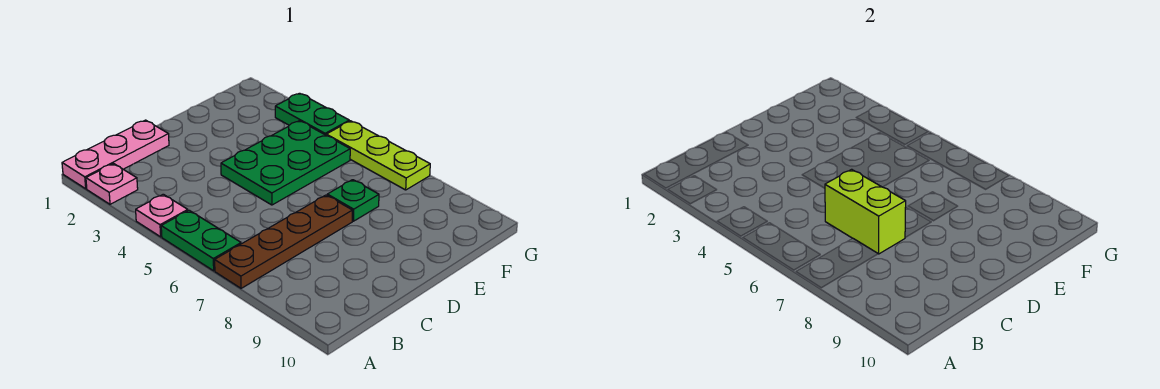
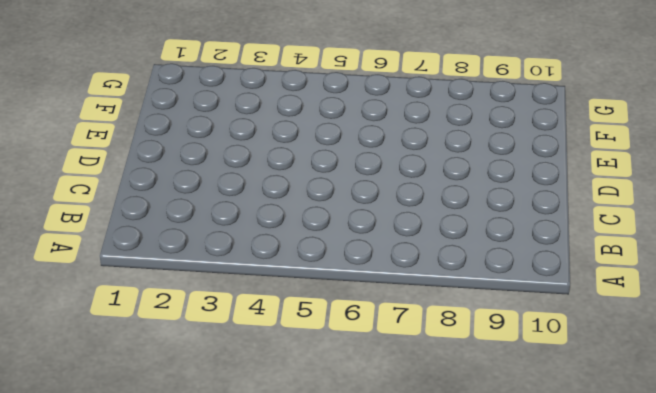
none -> pink 1x3 plate [62,120,169,189]
none -> pink 1x1 plate [86,164,138,204]

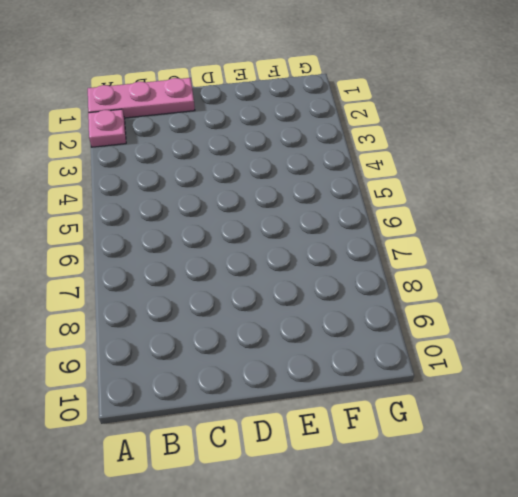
none -> pink 1x1 plate [136,194,188,237]
none -> green 1x2 plate [161,210,241,271]

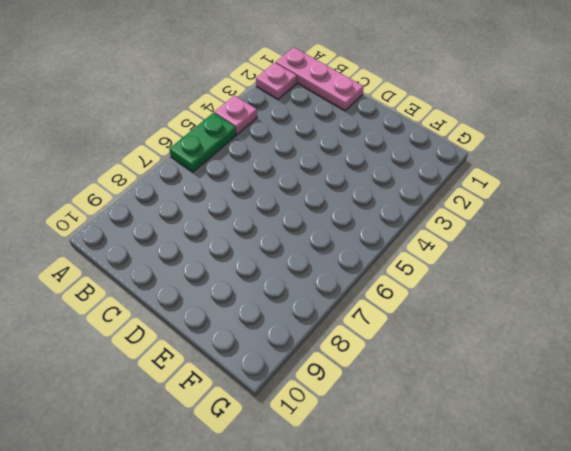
none -> brown 1x4 plate [215,195,352,288]
none -> green 2x3 plate [221,121,350,205]

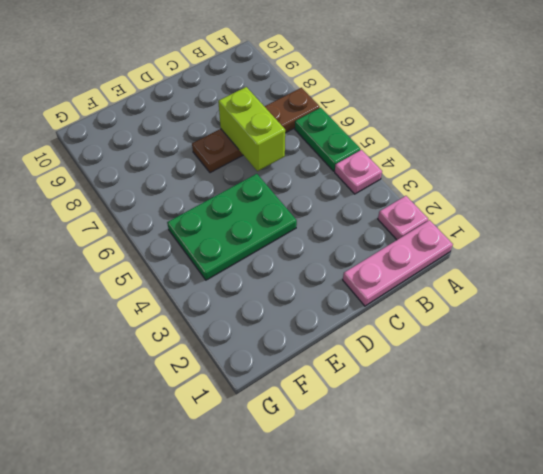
none -> green 1x1 plate [327,180,379,221]
none -> green 1x2 plate [275,93,349,135]

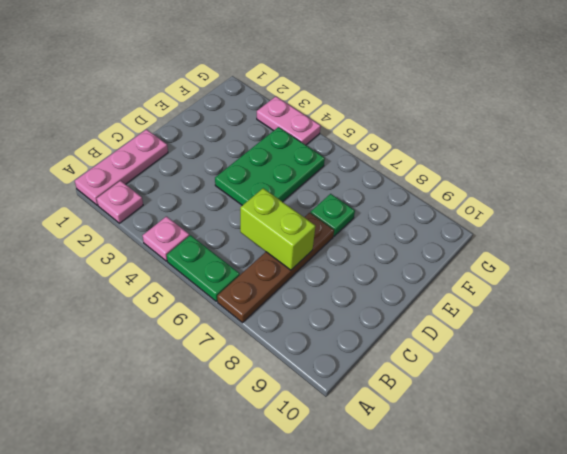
pink 1x2 plate [257,97,321,145] -> green 1x2 plate [275,93,349,135]
none -> lime 1x3 plate [326,121,430,190]

